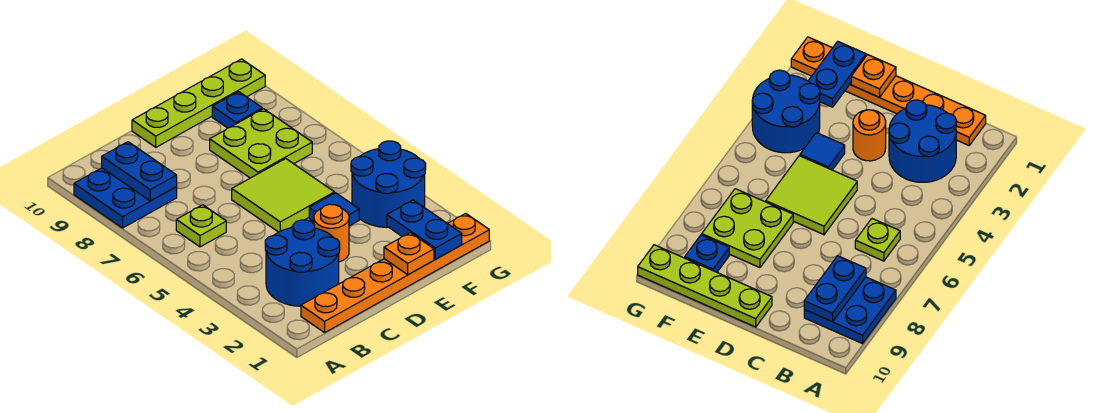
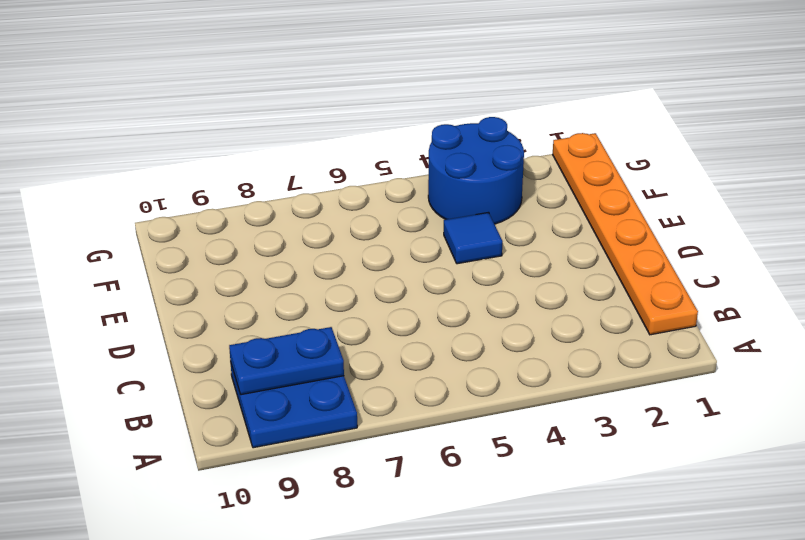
none -> blue 2x2 round brick [265,220,340,306]
none -> lime 1x1 plate [176,205,226,247]
none -> orange 1x1 round brick [314,204,349,262]

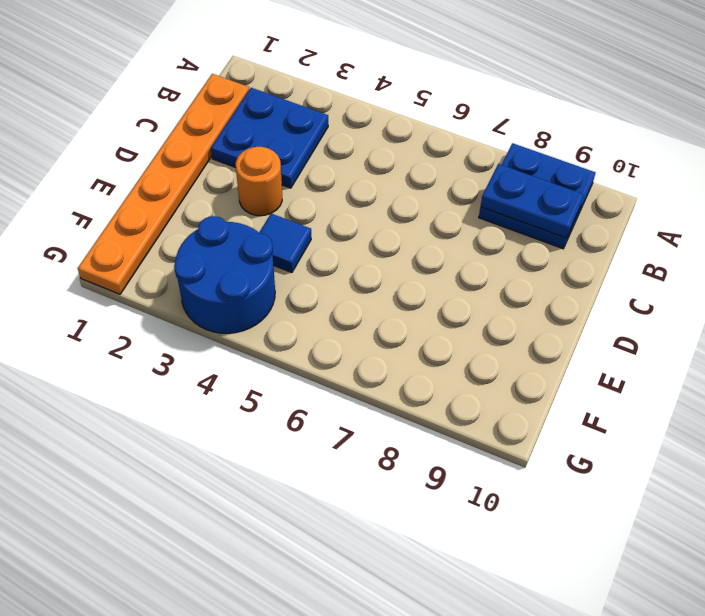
blue 2x2 plate [211,88,328,188] -> blue 2x2 round brick [265,220,340,306]
none -> lime 1x1 plate [176,205,226,247]
none -> lime 2x2 tile [232,159,334,232]
none -> lime 1x4 plate [132,59,265,147]

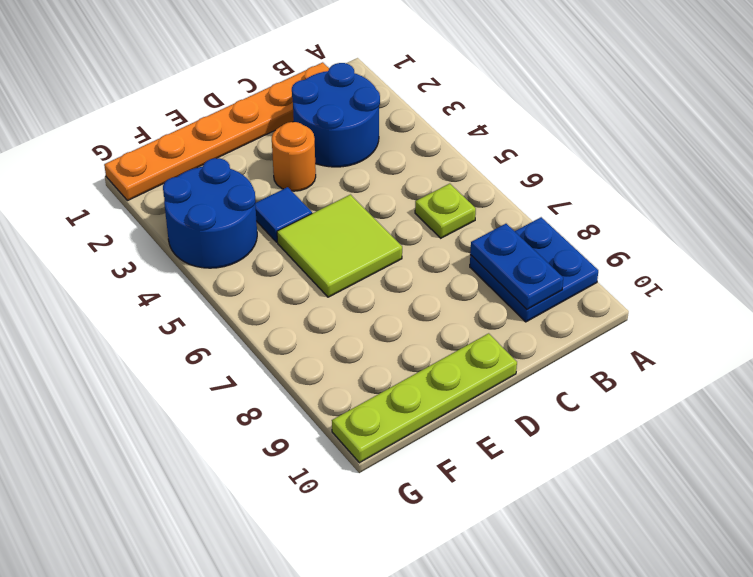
none -> lime 2x2 plate [210,109,312,178]
none -> blue 1x1 plate [212,92,262,128]
none -> orange 1x1 plate [384,233,434,275]

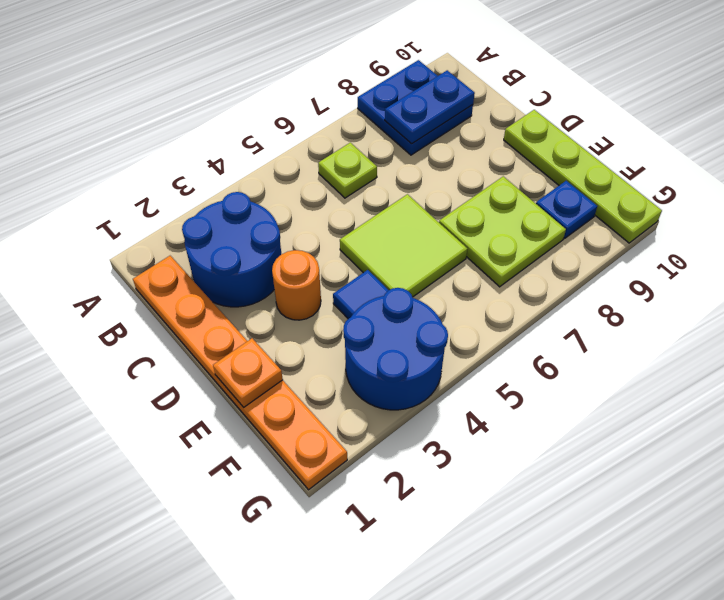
none -> blue 1x2 plate [387,200,462,259]

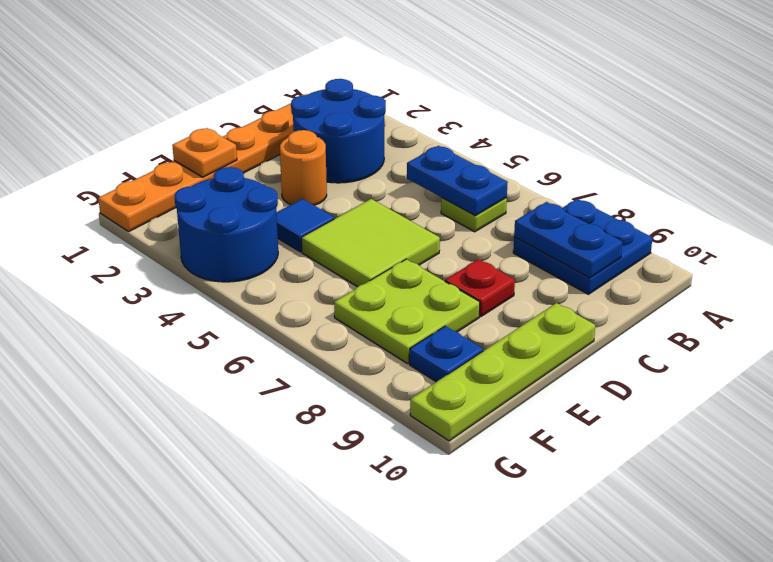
blue 1x2 plate [407,146,508,216] -> blue 1x2 plate moved to [387,200,462,259]
red 1x1 plate [445,259,515,317] -> none

